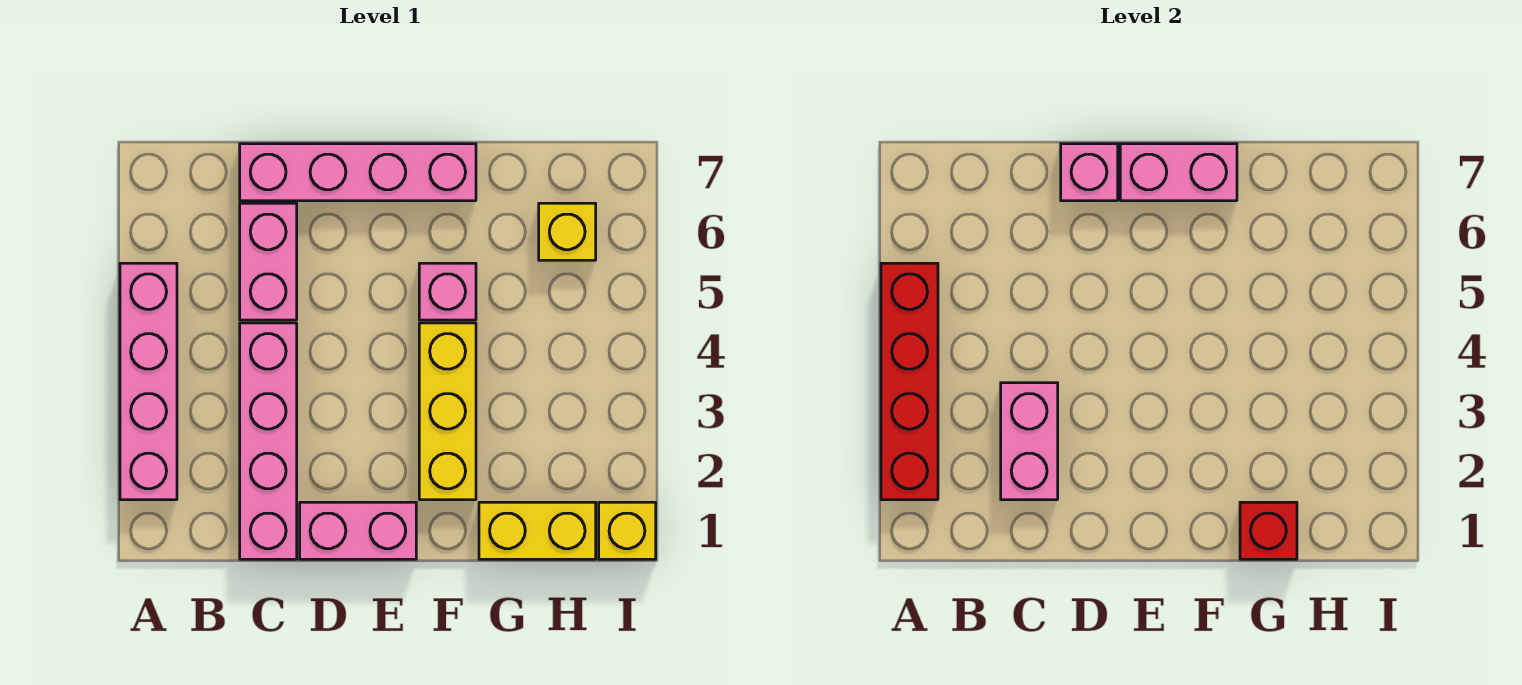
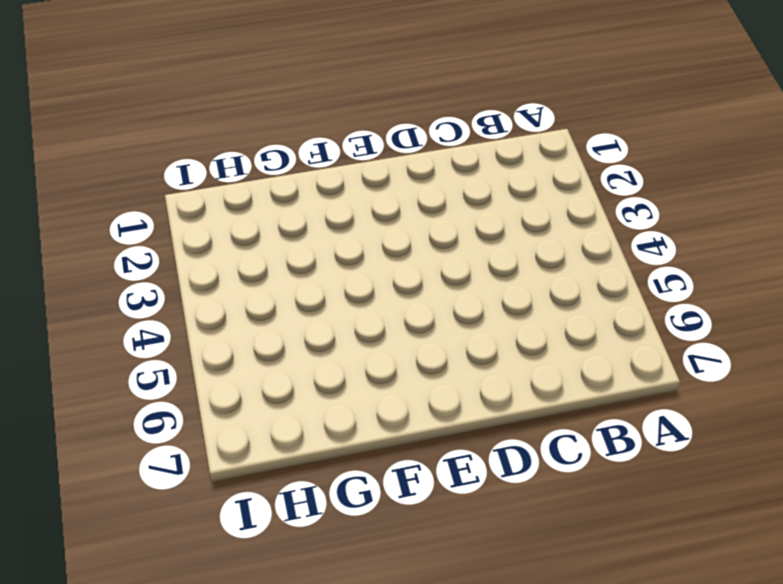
none -> pink 1x4 brick [120,263,177,500]
none -> pink 1x4 brick [240,323,297,559]
none -> pink 1x2 brick [240,203,297,320]

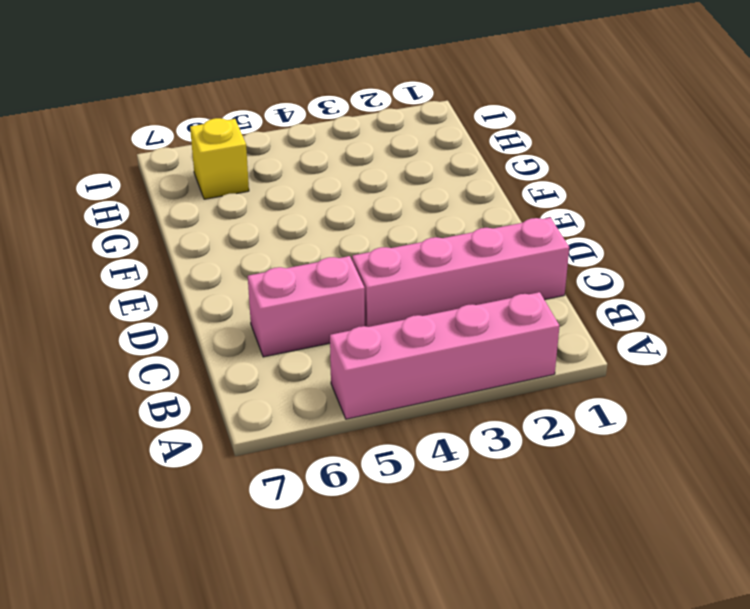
none -> pink 1x4 brick [240,144,476,201]
none -> pink 1x2 brick [300,502,416,559]
none -> yellow 1x3 brick [419,323,476,500]

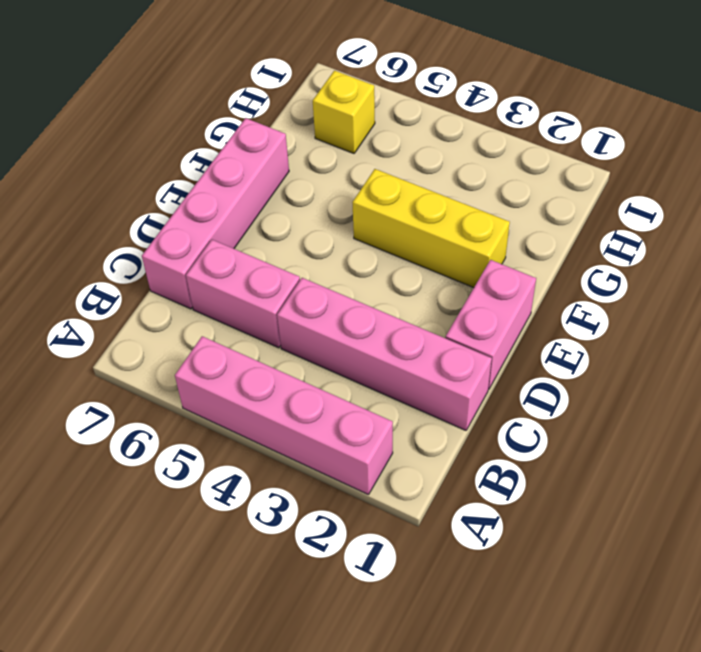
none -> pink 1x1 brick [419,263,476,320]
none -> yellow 1x2 brick [479,502,596,559]
none -> yellow 1x1 brick [599,502,656,559]

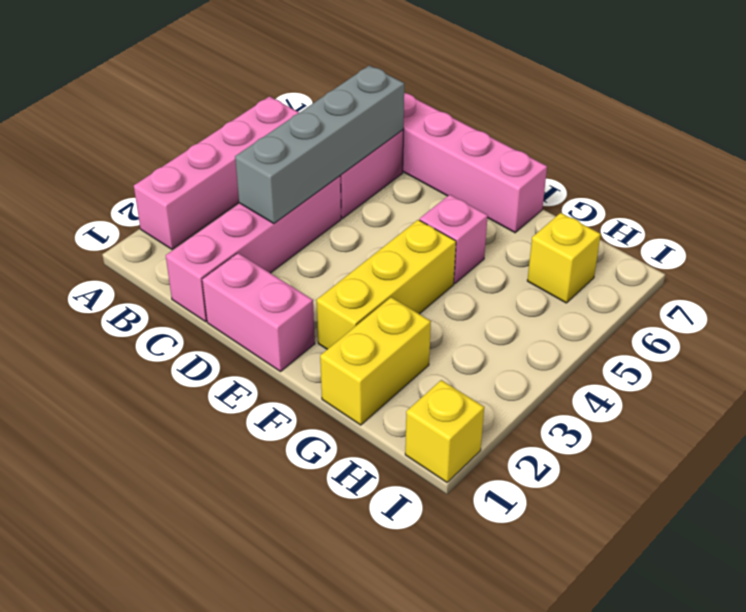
grey 1x4 brick [235,65,404,224] -> pink 1x2 brick [1001,383,1058,500]
yellow 1x2 brick [320,297,431,425] -> yellow 1x2 brick turned to [479,502,596,559]
none -> red 1x4 brick [881,263,938,500]
none -> pink 1x1 brick [1061,144,1118,201]
none -> pink 1x2 brick [1120,144,1237,201]

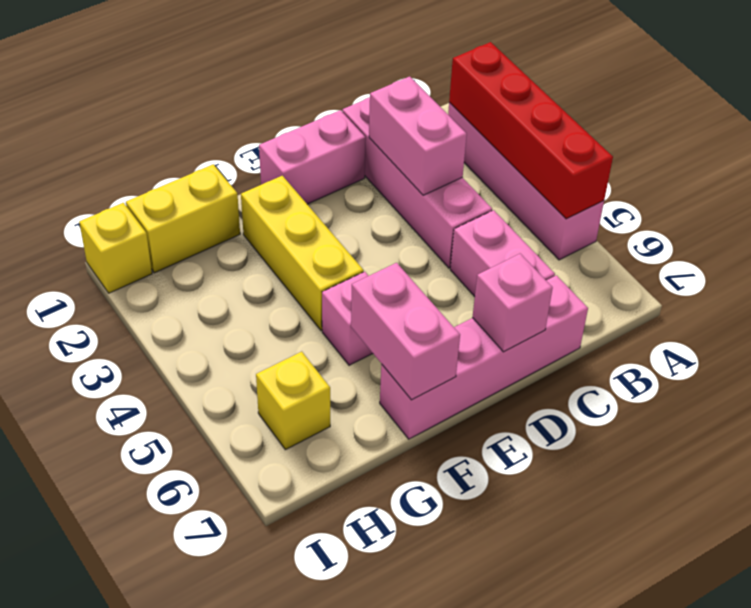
pink 1x2 brick [351,263,460,400] -> pink 1x2 brick turned to [1120,144,1237,201]
none -> red 1x1 brick [1240,502,1297,559]

